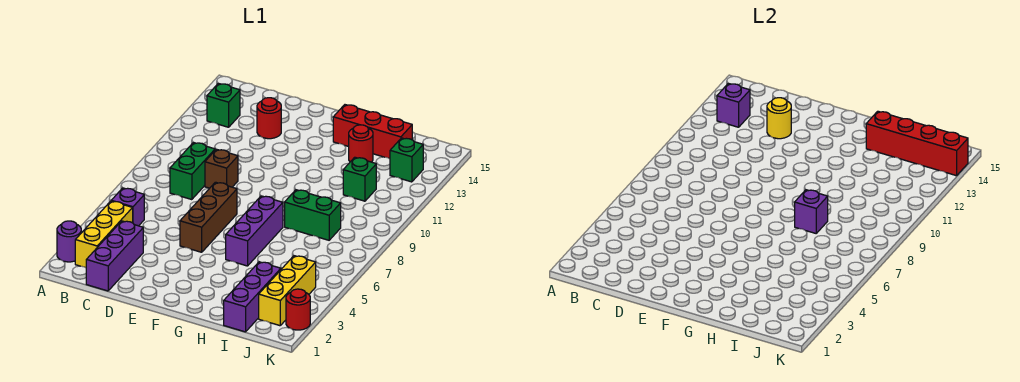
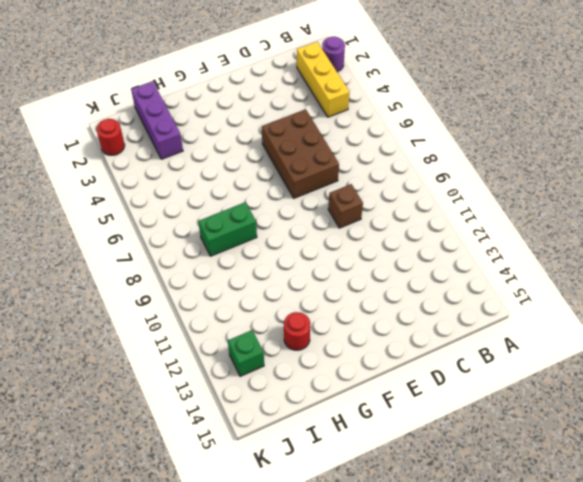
brown 2x3 brick [262,109,339,198] -> brown 1x3 brick [180,182,237,252]
none -> purple 1x1 brick [111,188,144,226]
none -> green 1x1 brick [207,83,240,127]
none -> purple 1x3 brick [86,221,143,291]

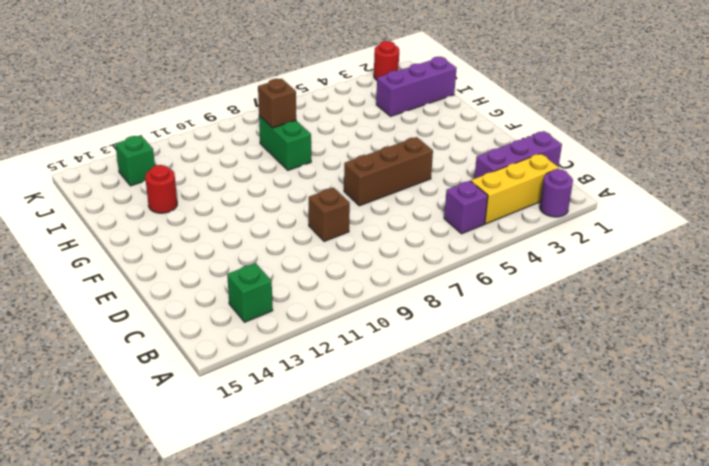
brown 1x1 brick [258,79,296,128] -> none
none -> green 1x2 brick [170,142,215,200]
none -> red 1x1 round brick [257,98,281,139]
none -> purple 1x3 brick [226,196,283,266]

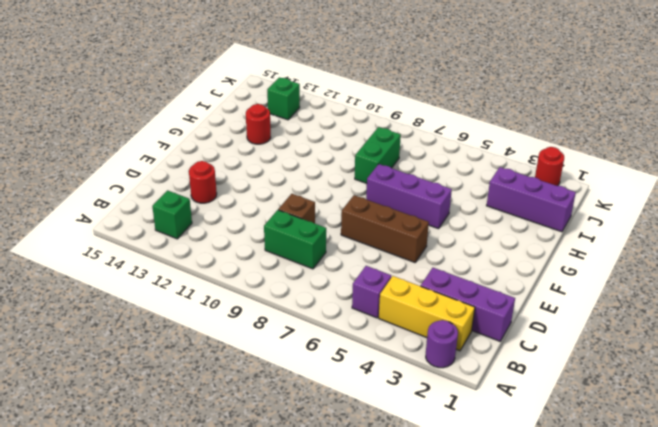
none -> red 1x3 brick [333,105,412,159]
none -> green 1x1 brick [343,157,376,201]
none -> yellow 1x3 brick [259,256,316,326]

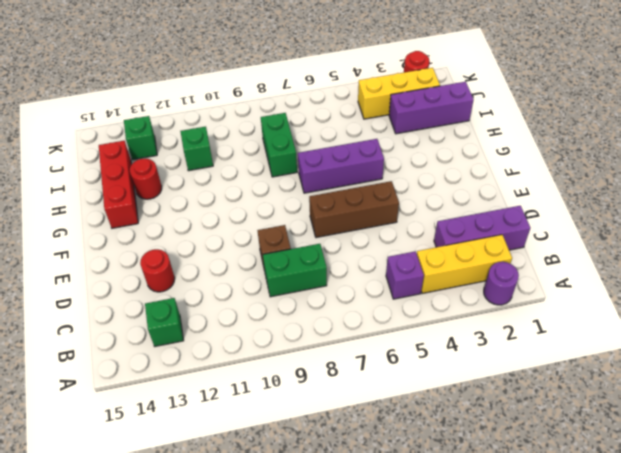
none -> purple 1x1 brick [717,83,750,127]
none -> yellow 1x1 round brick [767,98,791,139]
none -> purple 1x1 brick [795,190,828,233]

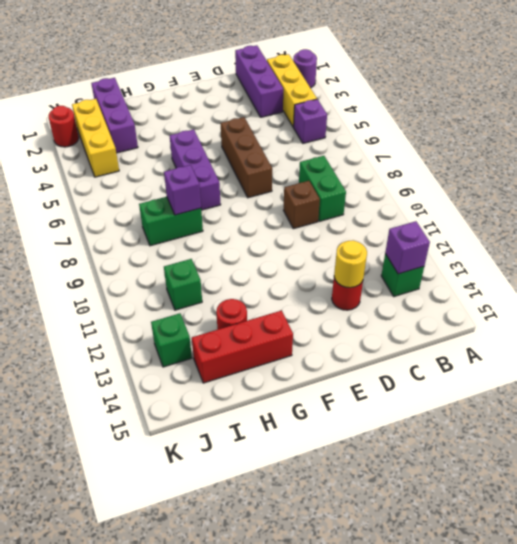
none -> red 1x4 brick [866,111,968,176]

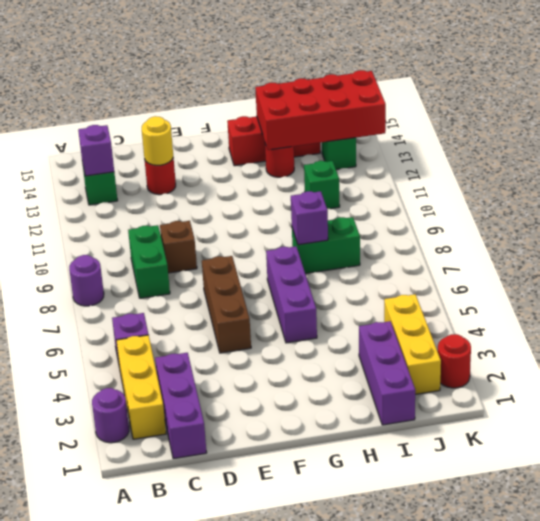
purple 1x1 round brick [69,255,104,306] -> none
red 2x4 brick [255,70,386,150] -> red 1x4 brick [866,111,968,176]

